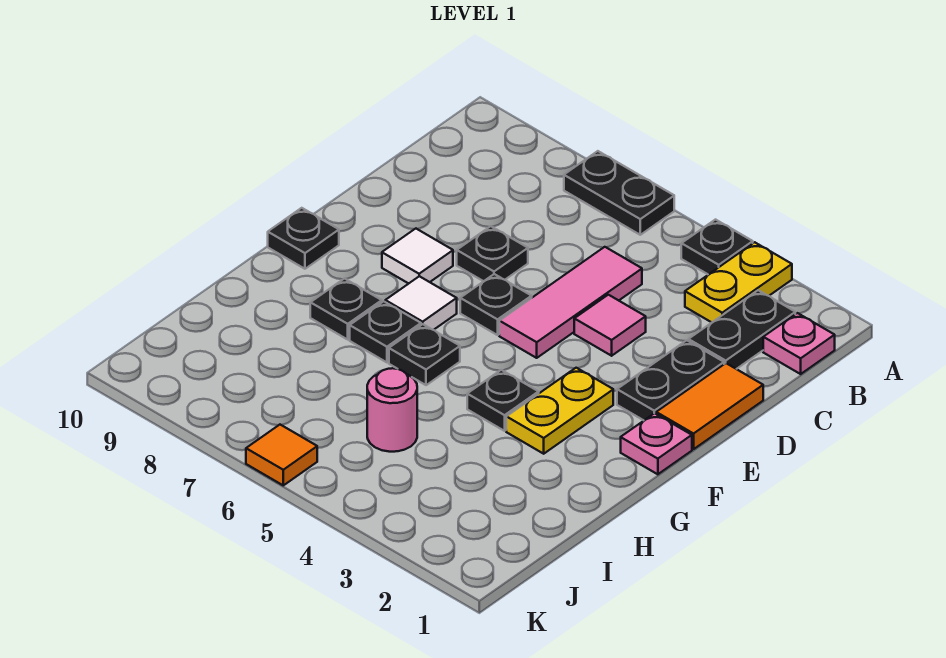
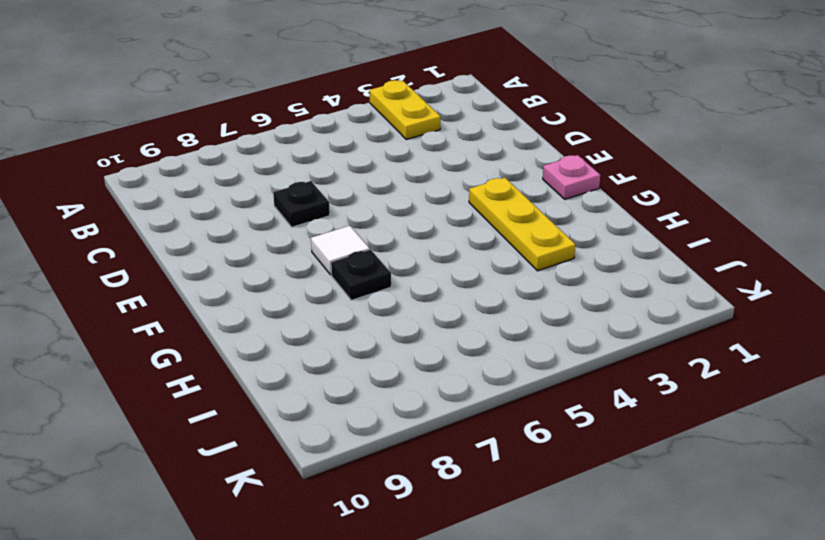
yellow 1x3 plate [469,178,575,271] -> yellow 1x2 plate [506,368,613,454]
none -> black 1x1 plate [681,220,753,275]
none -> black 1x2 plate [564,151,674,235]
none -> pink 1x1 plate [763,313,835,374]

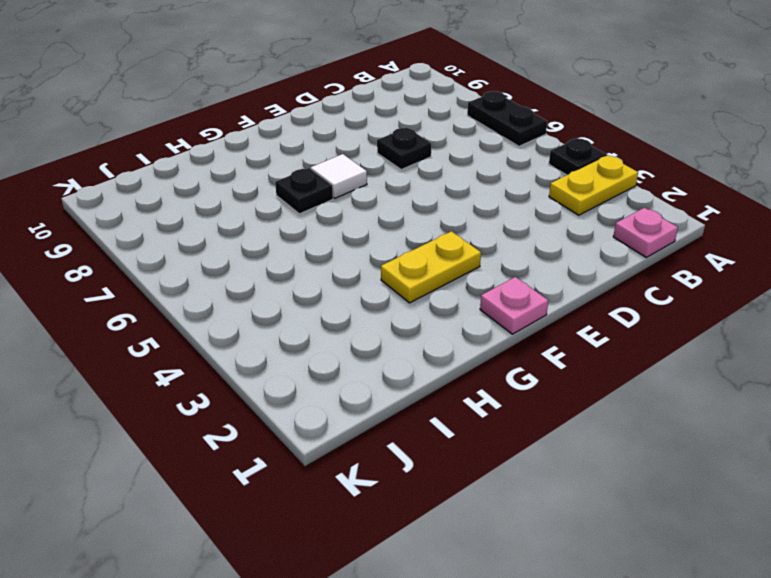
none -> black 1x2 plate [688,290,795,369]
none -> pink 1x3 tile [499,247,642,358]
none -> orange 1x2 tile [656,363,763,449]

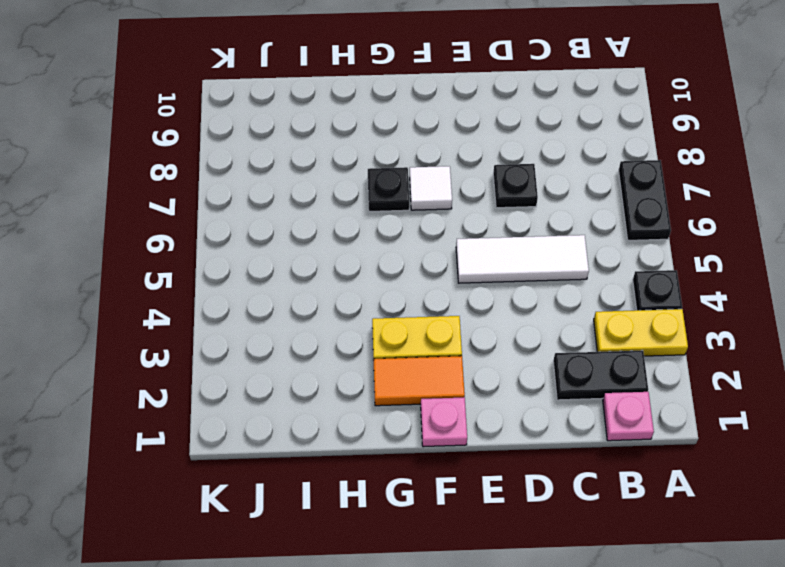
white 1x3 tile [456,235,589,283] -> pink 1x3 tile [499,247,642,358]
orange 1x2 tile [373,356,465,406] -> orange 1x2 tile moved to [656,363,763,449]
none -> black 1x2 plate [617,340,724,420]
none -> pink 1x1 tile [574,295,646,356]
none -> black 1x1 plate [460,274,532,335]

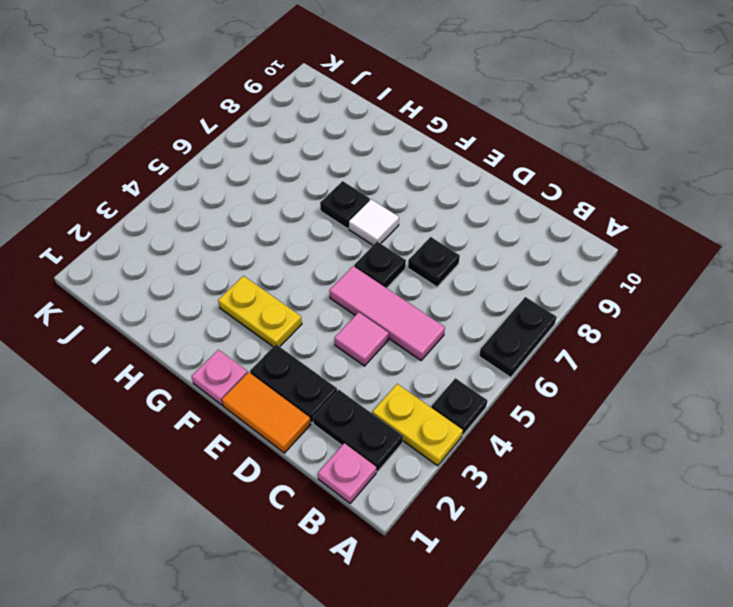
none -> white 1x1 tile [382,229,453,284]
none -> black 1x1 plate [268,208,339,269]
none -> black 1x1 plate [467,370,539,431]

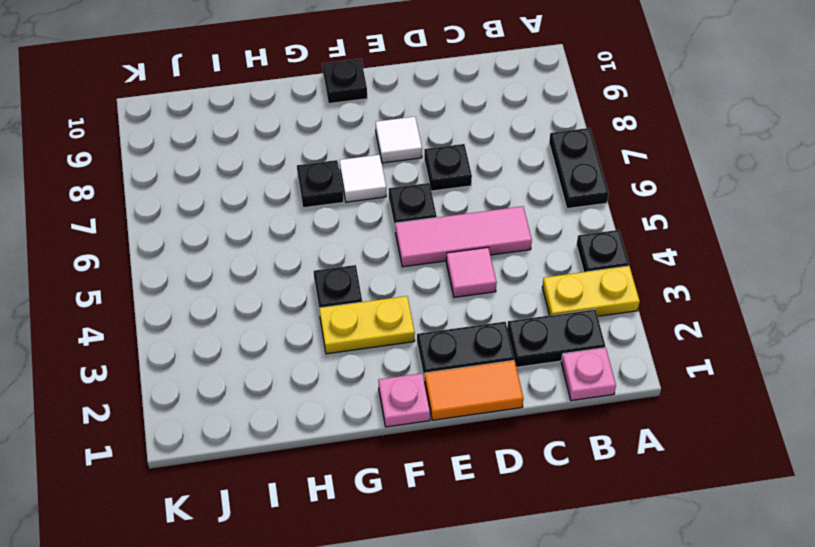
none -> black 1x1 plate [389,324,460,385]
none -> black 1x1 plate [310,279,382,339]
none -> pink 1x1 round brick [367,368,417,452]

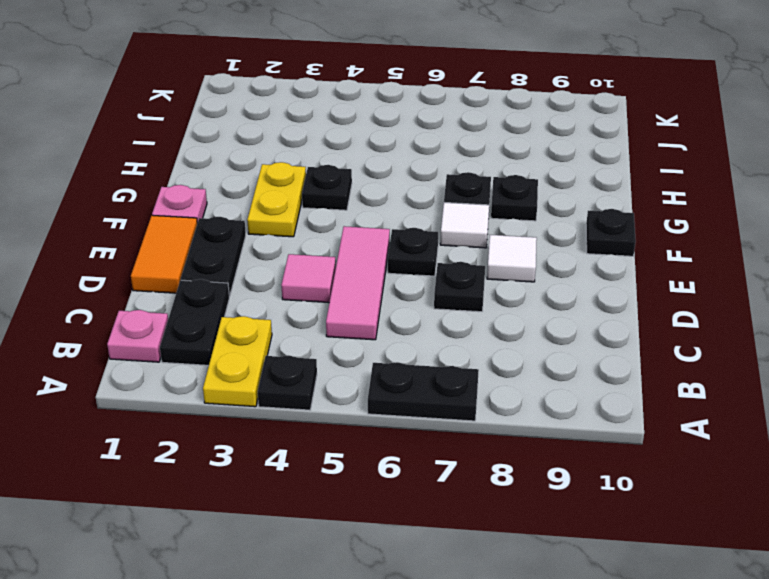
none -> black 1x1 plate [389,324,460,385]
none -> pink 1x1 round brick [367,368,417,452]
none -> orange 1x1 tile [246,425,317,485]

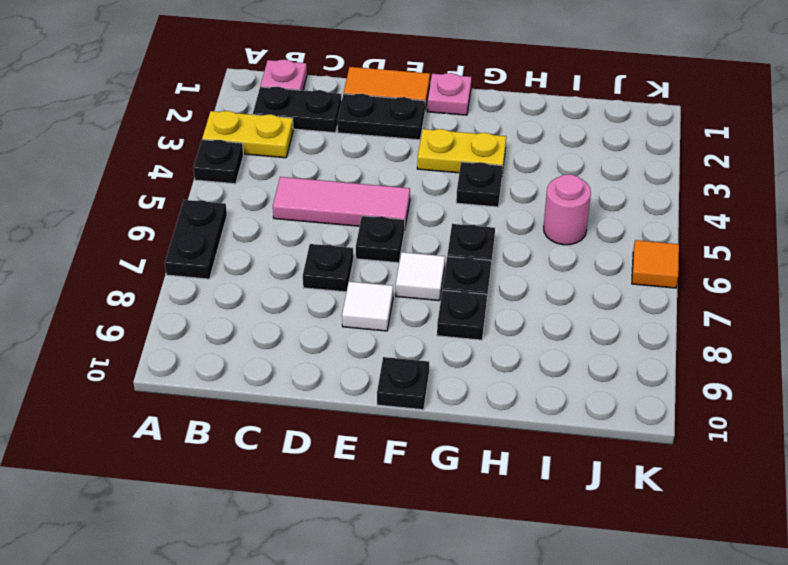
none -> pink 1x1 tile [574,295,646,356]

